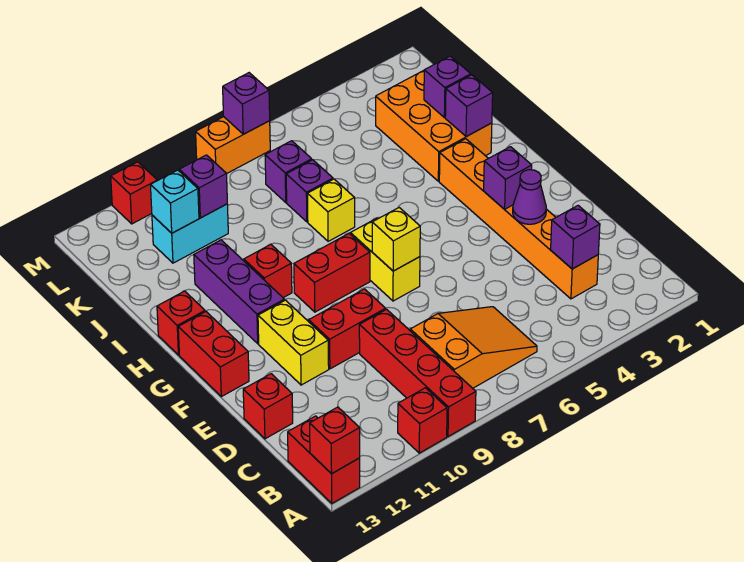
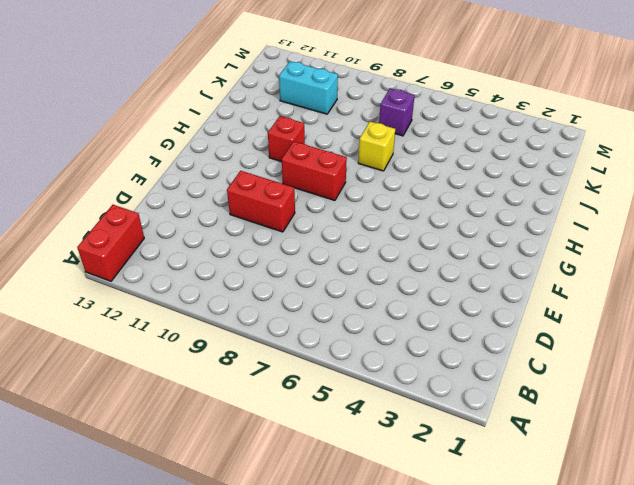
none -> red 1x4 brick [359,309,476,437]
none -> red 1x1 brick [398,388,447,453]
none -> orange 2x3 slope [410,307,537,388]
none -> orange 1x6 brick [439,139,598,299]

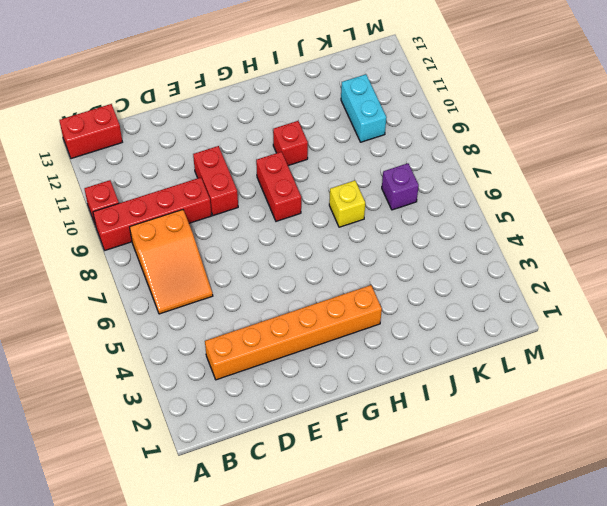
none -> red 1x1 brick [243,374,293,439]
none -> yellow 1x2 brick [258,300,329,385]
none -> yellow 1x2 brick [350,218,420,301]
none -> red 1x2 brick [178,312,249,397]

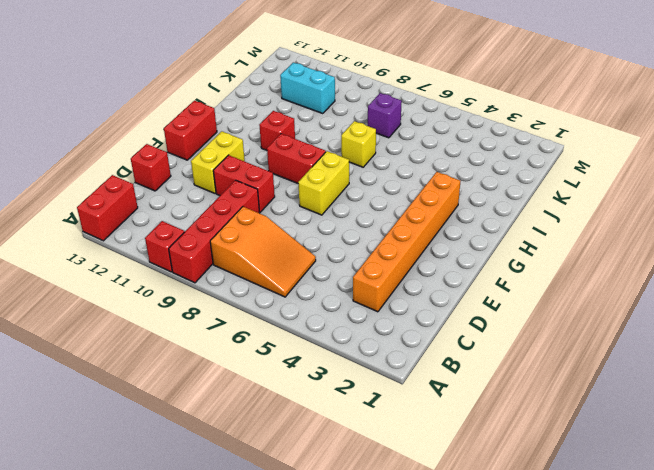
none -> purple 1x3 brick [194,240,284,344]
none -> red 1x1 brick [157,291,205,355]
none -> orange 2x3 brick [376,71,492,181]
none -> purple 1x1 brick [286,160,333,222]

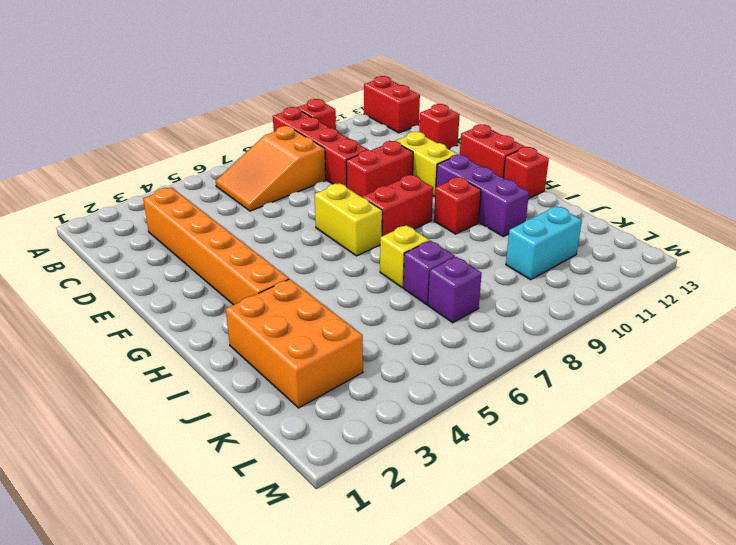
none -> orange 1x2 brick [196,117,270,173]
none -> red 1x1 brick [111,162,157,224]
none -> red 1x1 brick [310,407,360,474]
none -> purple 1x1 brick [551,206,600,269]

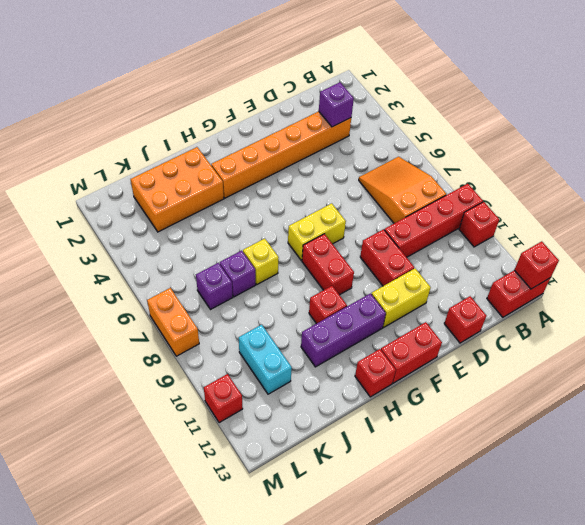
none -> purple 1x1 cone [513,170,546,224]
none -> purple 1x1 brick [484,147,532,209]
none -> yellow 1x1 brick [372,208,420,271]
none -> purple 1x1 brick [445,75,493,137]

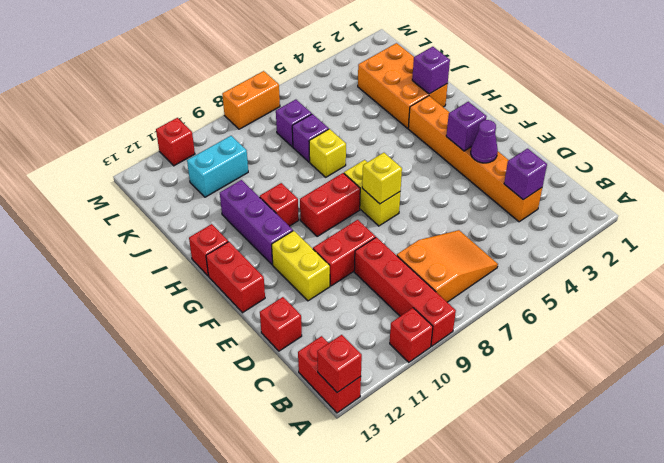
none -> purple 1x1 brick [424,56,471,118]
none -> purple 1x1 brick [179,155,227,218]
none -> cyan 1x1 brick [151,170,199,233]
none -> purple 1x1 brick [223,73,270,134]

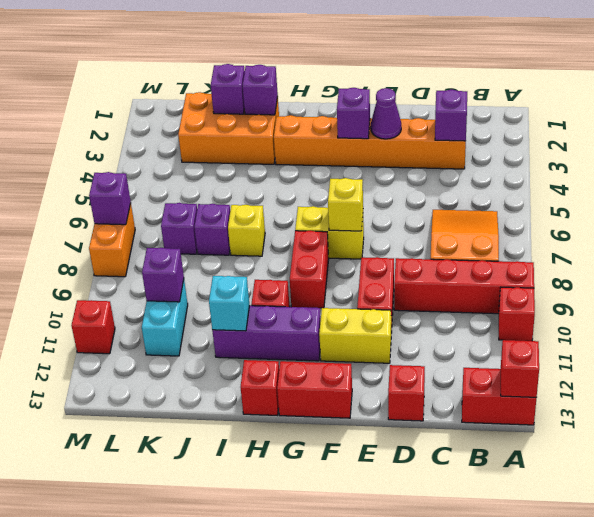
cyan 1x1 brick [209,276,250,331] -> cyan 1x1 brick moved to [151,170,199,233]

